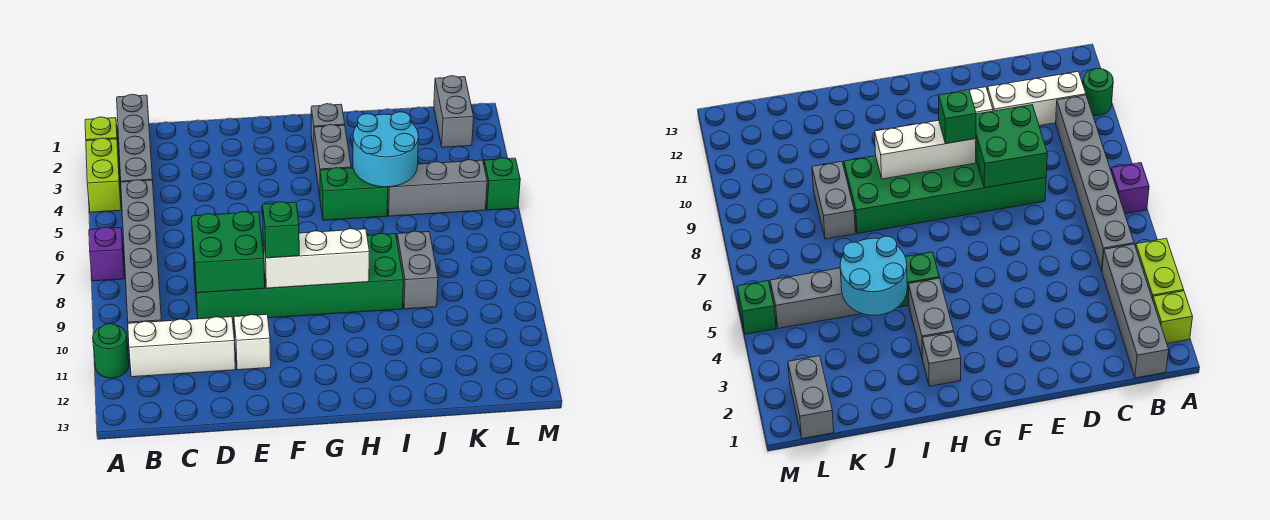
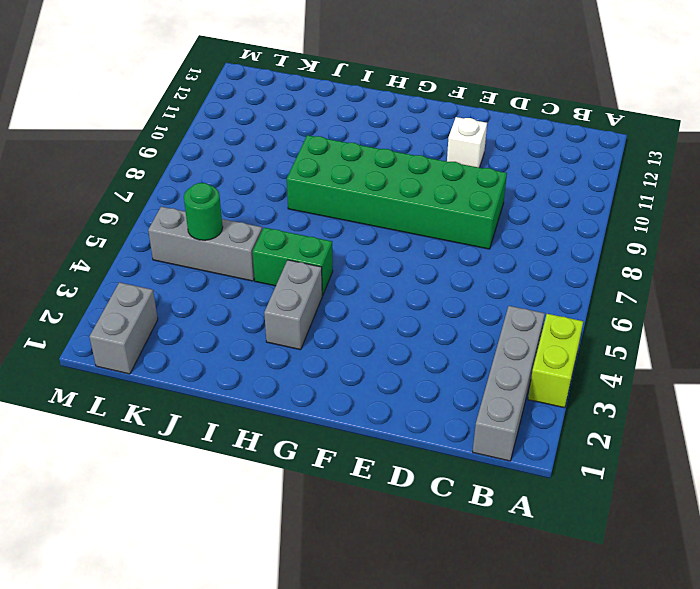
green 1x1 round brick [184,183,223,240] -> green 1x1 round brick moved to [93,324,129,378]
none -> lime 1x1 brick [85,117,119,157]
none -> purple 1x1 brick [89,227,125,281]
none -> grey 1x6 brick [121,180,161,323]

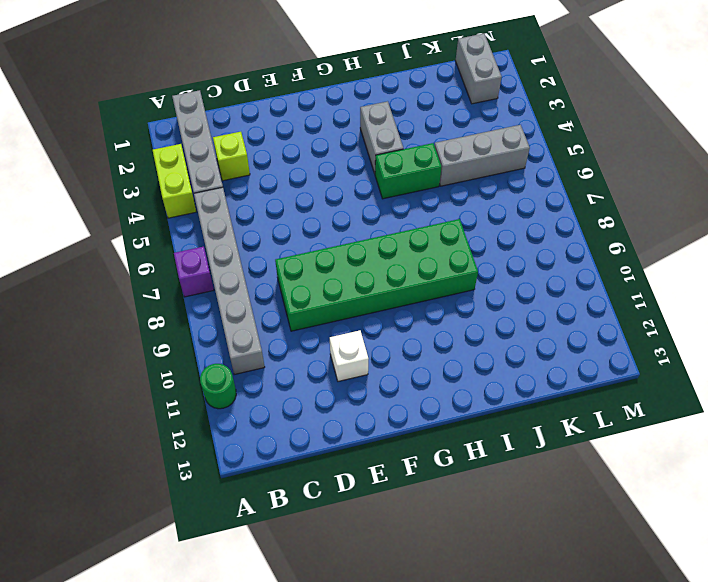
lime 1x1 brick [213,132,250,181] -> lime 1x1 brick moved to [85,117,119,157]
none -> white 1x3 brick [128,317,235,377]
none -> grey 1x1 brick [311,104,345,152]
none -> grey 1x2 brick [397,231,438,309]

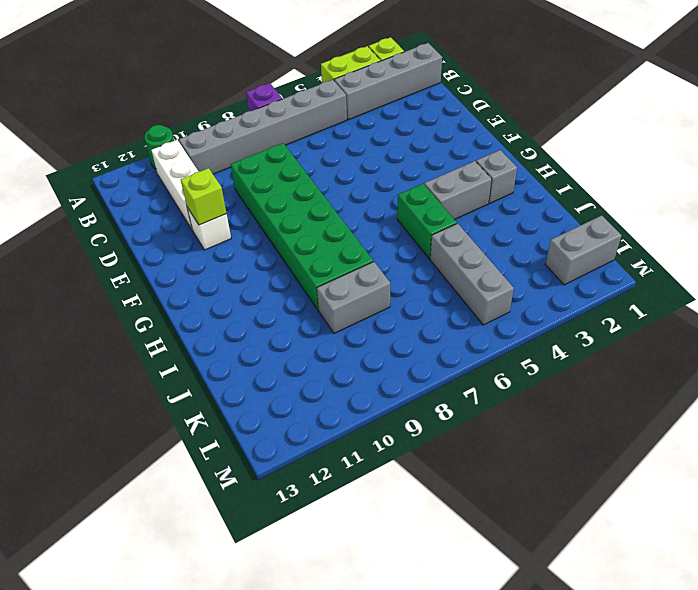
lime 1x1 brick [181,168,227,225] -> none
none -> green 1x1 brick [484,158,520,210]
none -> green 2x2 brick [191,212,265,293]
none -> white 1x3 brick [263,229,369,288]

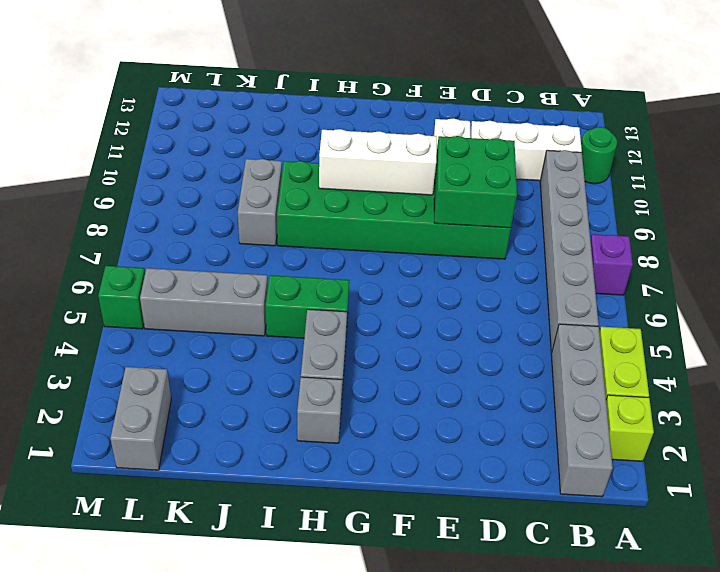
none -> cyan 2x2 round brick [353,112,419,187]
none -> green 1x1 brick [263,202,299,258]

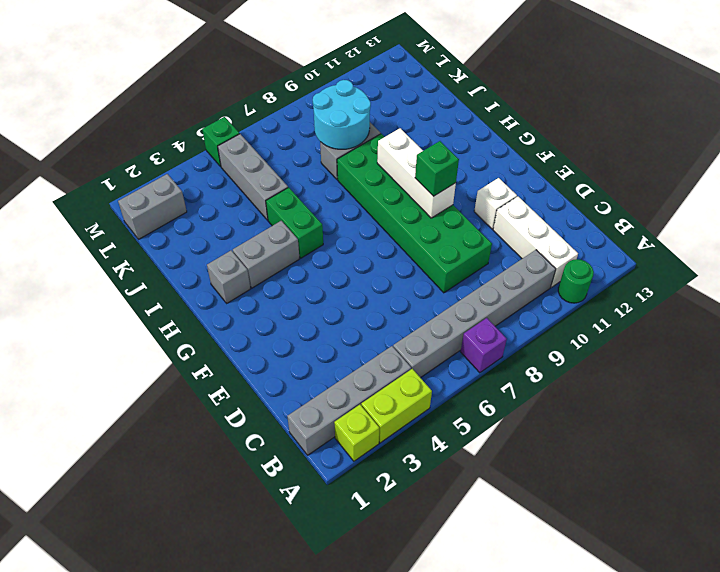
cyan 2x2 round brick [313,80,371,149] -> cyan 2x2 round brick moved to [353,112,419,187]
none -> green 2x2 brick [191,212,265,293]

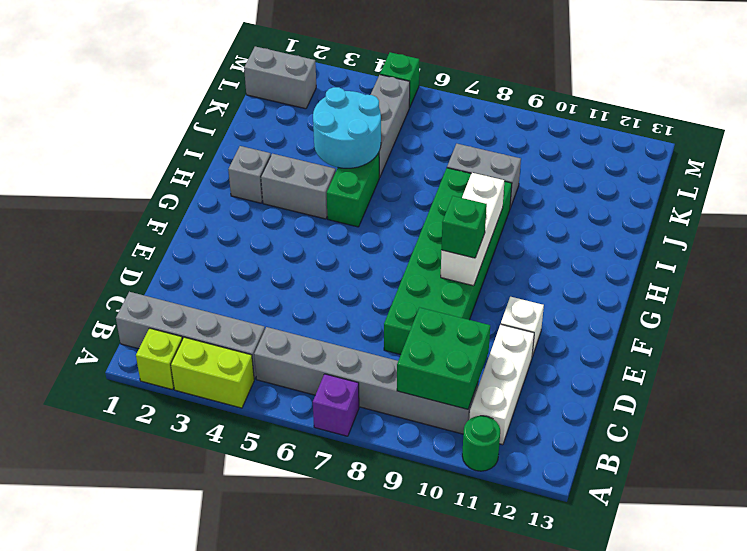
green 2x2 brick [397,307,490,409] -> green 2x2 brick moved to [191,212,265,293]

